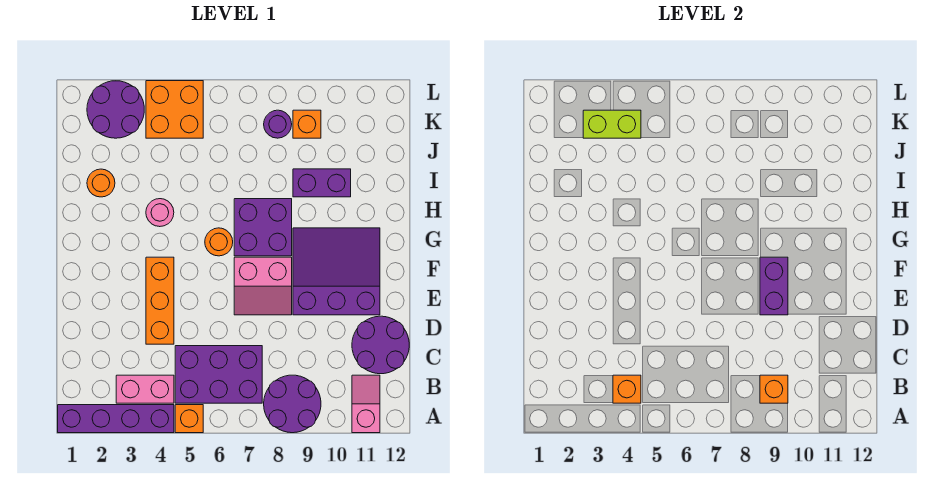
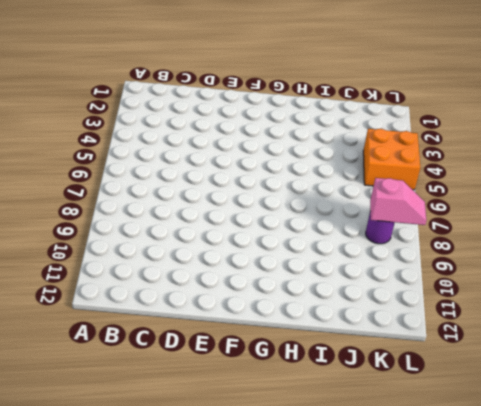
pink 1x2 slope [370,178,426,225] -> pink 1x2 slope moved to [352,375,380,433]
none -> purple 1x4 brick [58,405,174,433]
none -> orange 1x1 brick [175,405,203,433]
none -> purple 2x2 round brick [264,375,321,433]

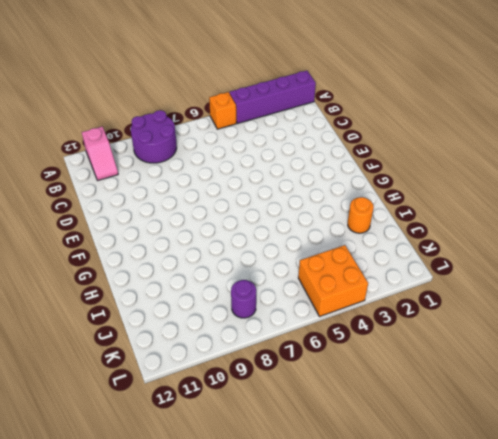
none -> pink 1x2 brick [116,375,174,403]
none -> purple 2x3 brick [175,346,262,403]
none -> purple 2x2 round brick [352,316,409,374]

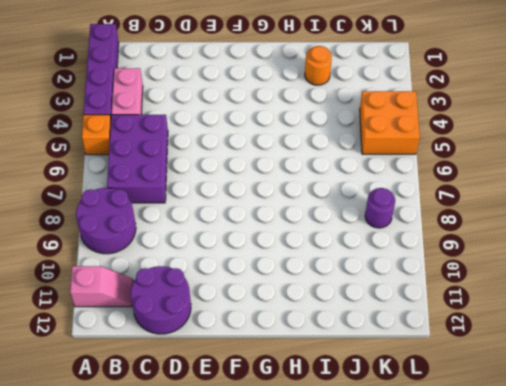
none -> orange 1x3 brick [146,257,174,344]
none -> pink 2x2 slope [234,257,292,315]
none -> purple 3x3 slope [293,228,380,315]

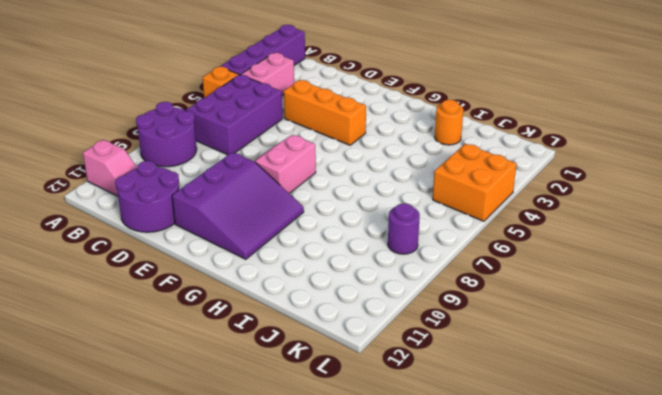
none -> orange 1x1 round brick [205,228,233,256]
none -> purple 2x2 brick [234,199,292,256]
none -> pink 1x1 round brick [146,199,174,227]

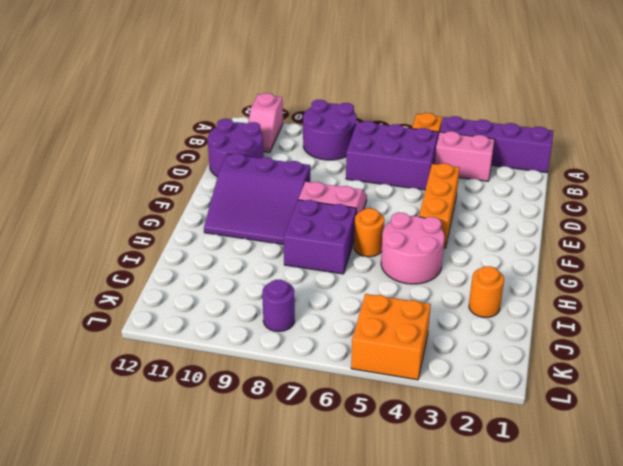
pink 2x2 round brick [381,213,445,284] -> pink 1x1 round brick [146,199,174,227]
none -> purple 1x2 brick [293,169,351,197]
none -> purple 2x2 round brick [87,81,144,138]
none -> orange 1x1 brick [293,110,321,138]

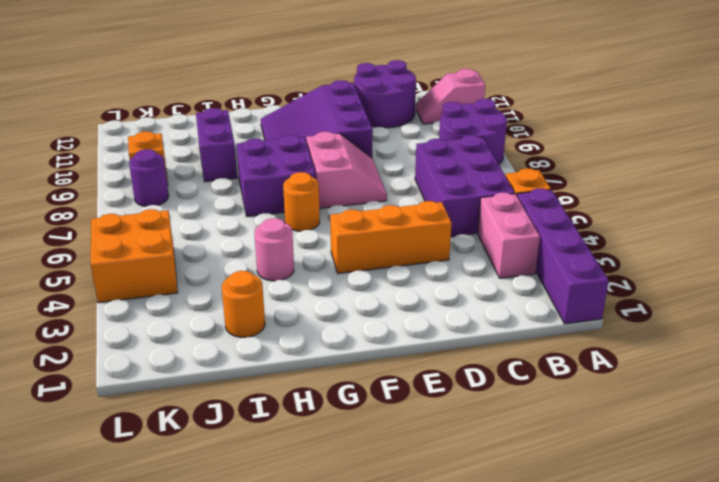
none -> purple 2x2 round brick [87,81,144,138]
none -> orange 1x1 brick [613,375,641,403]
none -> orange 1x1 brick [760,375,788,403]

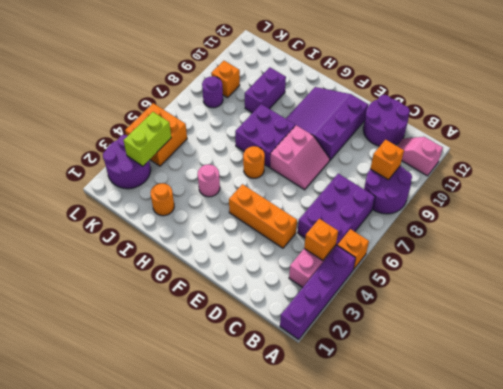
none -> purple 1x2 brick [760,257,788,315]

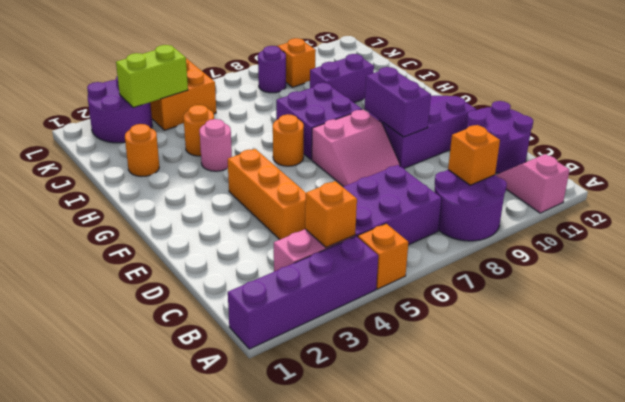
orange 1x1 round brick [183,105,214,156] -> none

